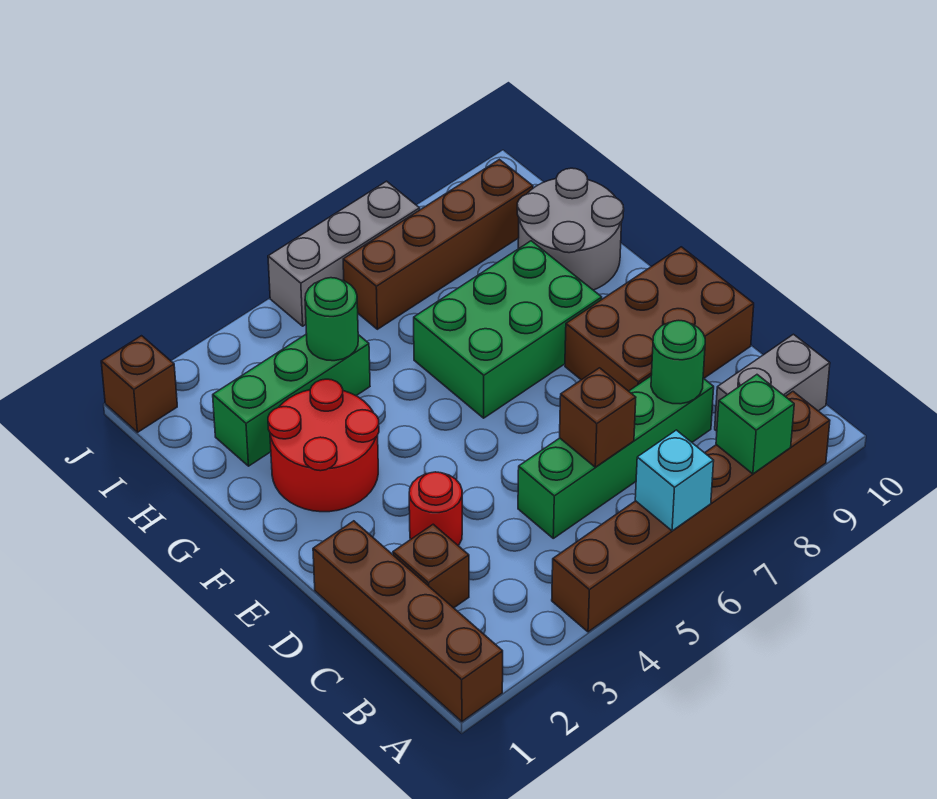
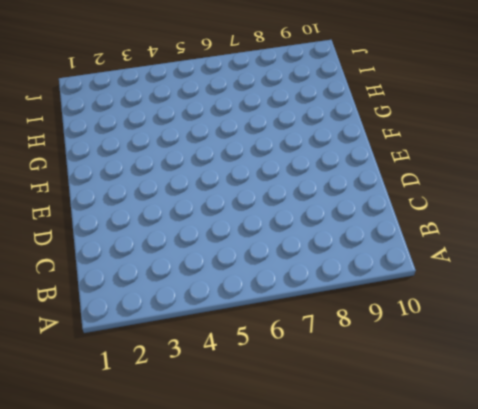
none -> brown 1x4 brick [313,521,503,722]
none -> brown 1x6 brick [552,392,830,632]
none -> grey 1x2 brick [715,334,830,431]

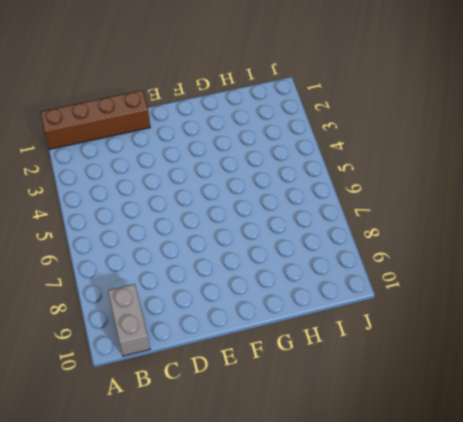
none -> brown 1x6 brick [552,392,830,632]
none -> brown 1x1 brick [393,524,469,608]
none -> green 1x4 brick [518,376,714,538]

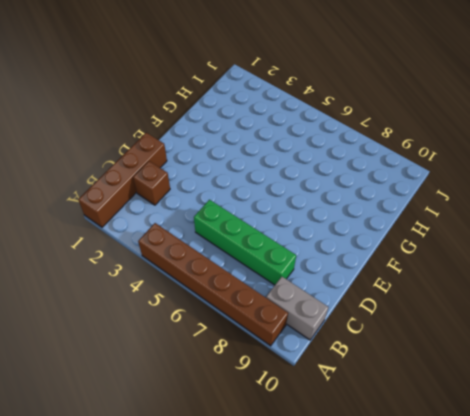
none -> red 1x1 round brick [409,472,462,546]
none -> brown 2x3 brick [565,247,754,391]
none -> red 2x2 round brick [268,379,379,512]

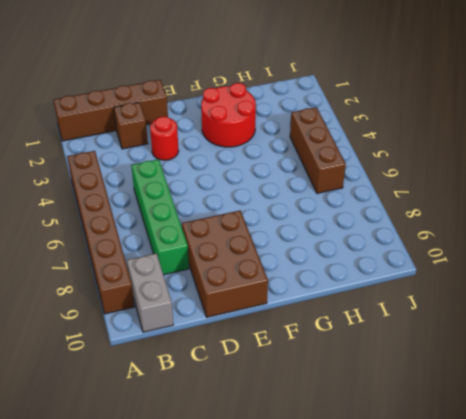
brown 1x3 brick [290,107,346,193] -> brown 1x4 brick [343,160,533,329]
none -> green 2x3 brick [414,241,602,418]
none -> grey 2x2 round brick [517,168,624,290]
none -> green 1x3 brick [213,334,370,466]

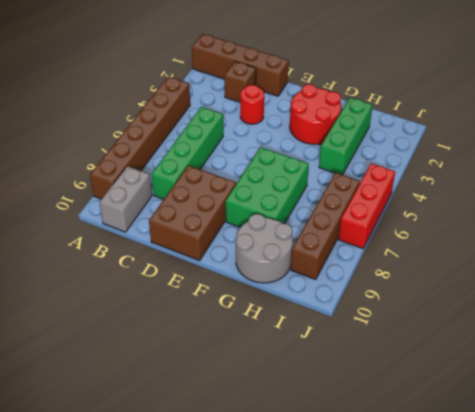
red 1x3 brick [339,163,395,249] -> grey 1x3 brick [268,181,420,326]
none -> brown 1x1 brick [101,336,177,432]
none -> cyan 1x1 brick [635,430,714,531]
none -> green 1x1 brick [716,375,794,474]

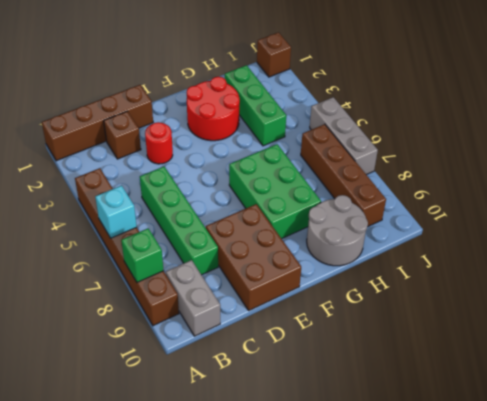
none -> brown 1x1 brick [560,368,636,467]
none -> green 1x1 round brick [651,320,705,404]
none -> green 1x1 round brick [305,278,358,361]

